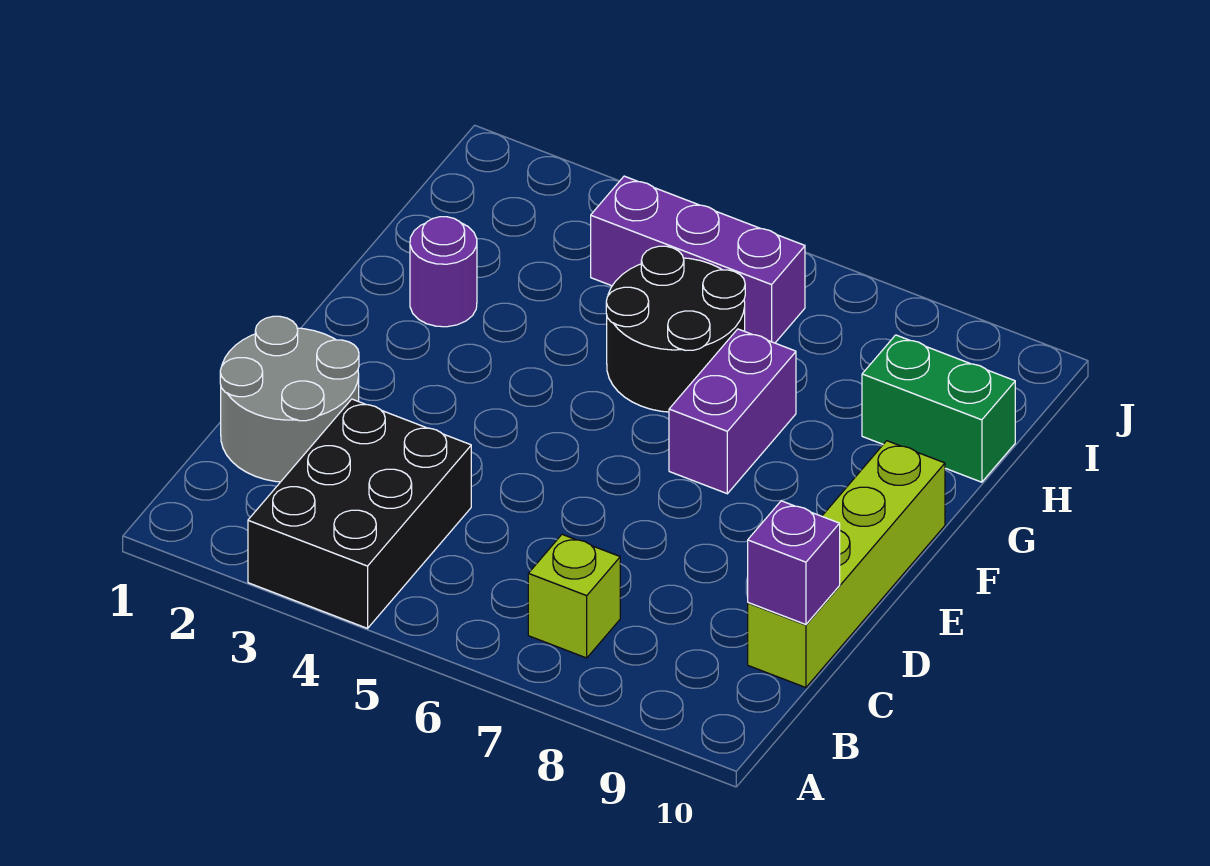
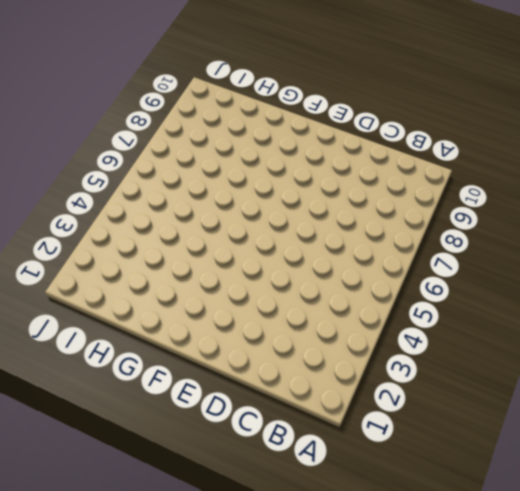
none -> black 2x3 brick [248,399,471,628]
none -> lime 1x1 brick [528,534,620,658]

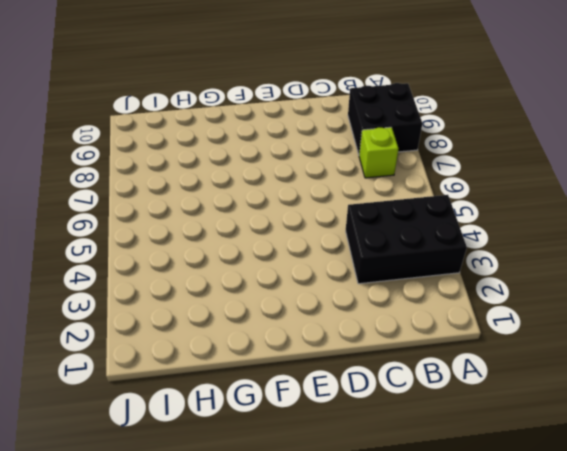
black 2x2 brick [348,83,422,154] -> none
none -> grey 2x2 round brick [220,316,359,482]
none -> lime 1x4 brick [748,441,945,688]

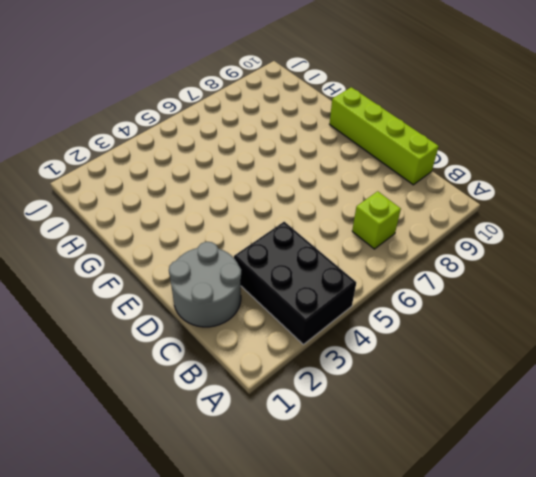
none -> purple 1x2 brick [669,329,796,494]
none -> purple 1x1 round brick [410,217,477,327]

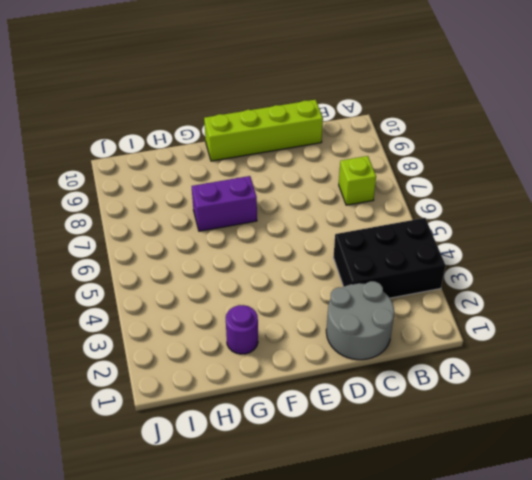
none -> black 2x2 round brick [606,246,745,412]
none -> green 1x2 brick [862,335,1015,482]

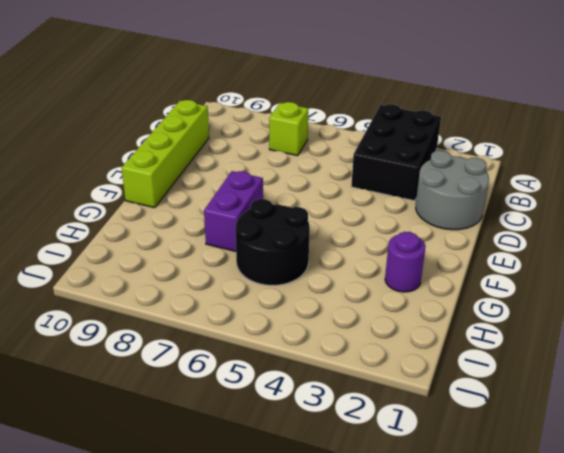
none -> green 1x2 brick [862,335,1015,482]
none -> purple 1x3 brick [591,176,805,343]

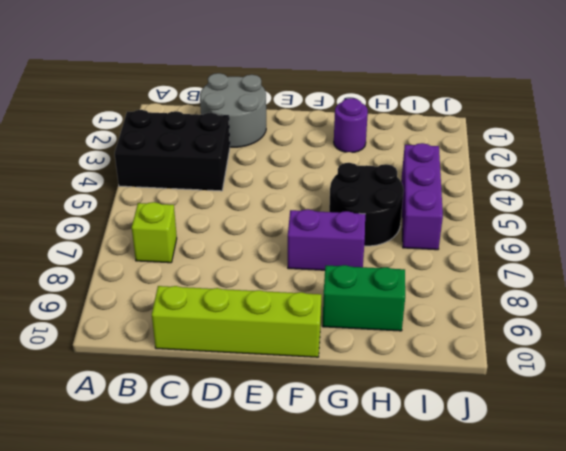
green 1x2 brick [323,265,405,331] -> green 1x2 brick turned to [862,335,1015,482]
none -> purple 1x1 brick [748,501,840,625]

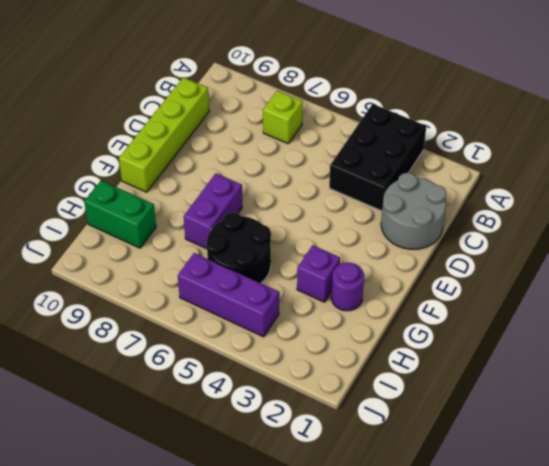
purple 1x1 brick [297,245,340,302] -> purple 1x1 brick moved to [748,501,840,625]

